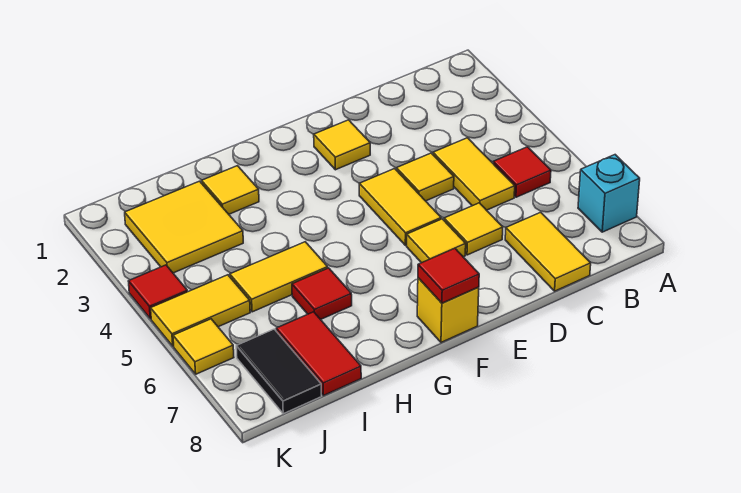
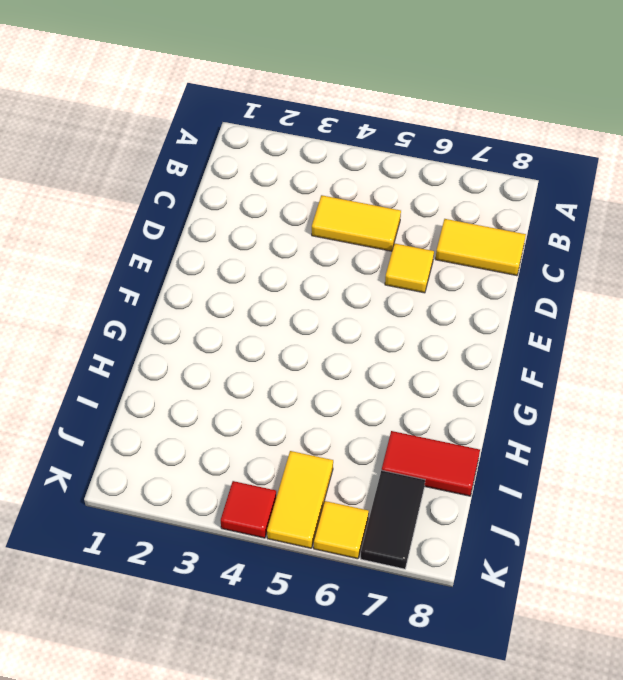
black 1x2 tile [361,470,425,569] -> black 1x2 tile turned to [236,329,321,414]
none -> cyan 1x1 brick [578,155,640,232]
none -> red 1x1 tile [493,147,551,197]
none -> yellow 1x1 tile [396,153,454,201]

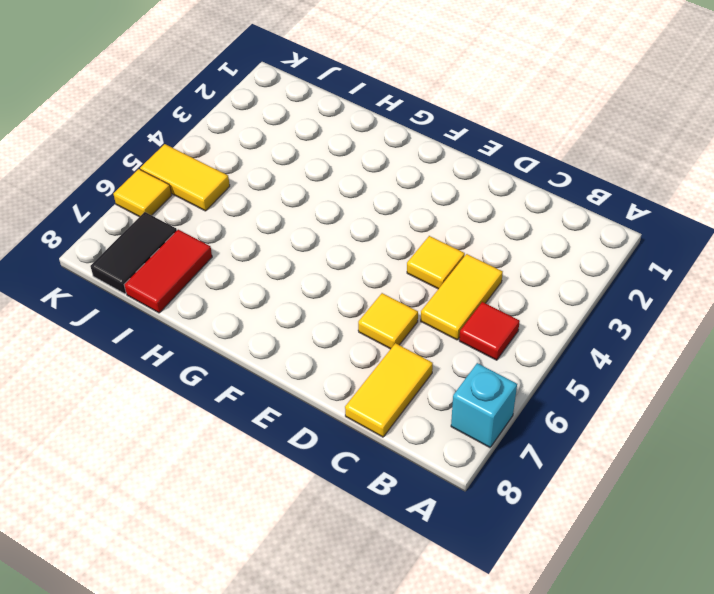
none -> yellow 1x1 tile [314,120,370,170]
none -> yellow 1x2 tile [359,169,441,245]
none -> yellow 1x1 tile [407,219,466,263]

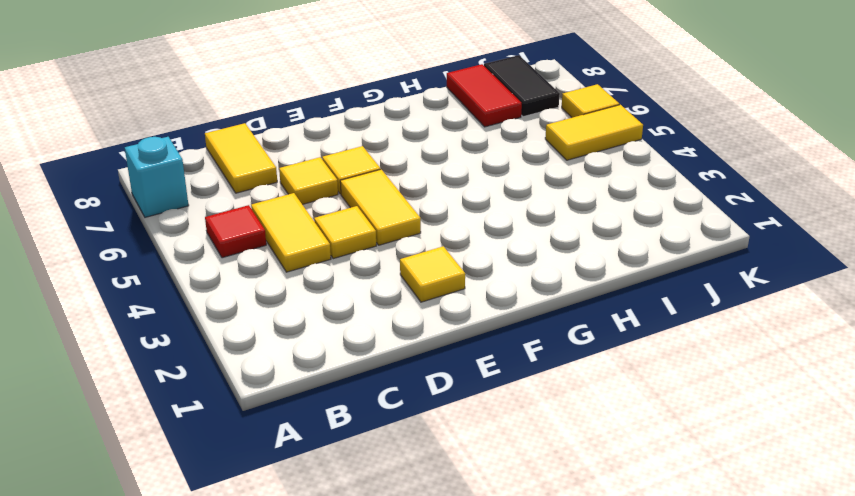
none -> yellow 1x1 brick [417,278,479,342]
none -> yellow 1x1 tile [202,166,259,214]
none -> yellow 1x2 tile [230,242,328,312]

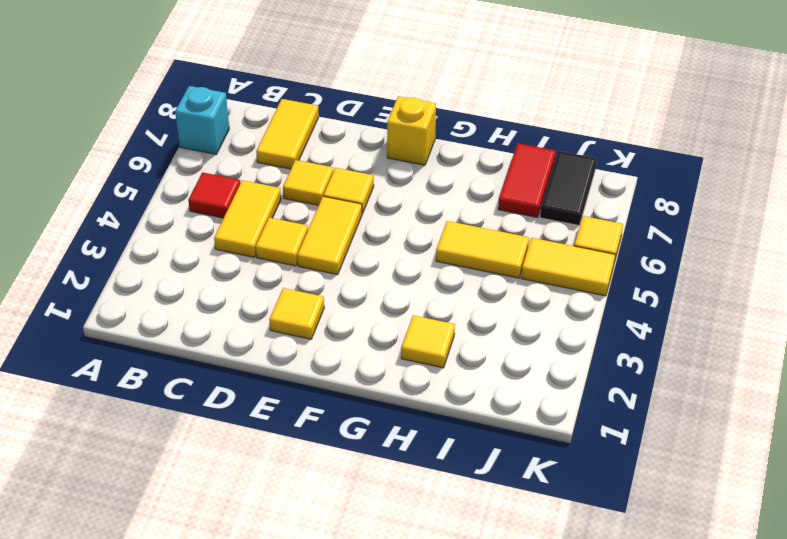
none -> red 1x1 tile [292,268,352,319]
none -> yellow 2x2 tile [125,181,243,273]
none -> red 1x1 tile [128,265,187,319]

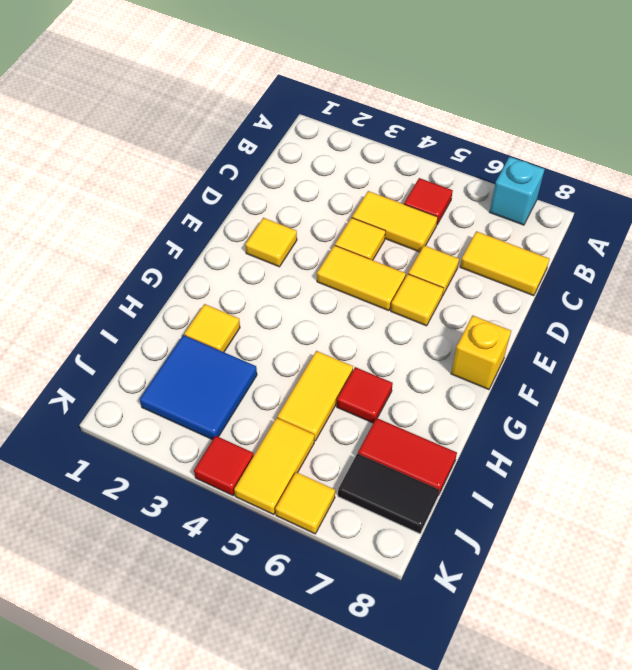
blue 2x2 tile [140,335,257,440] -> yellow 2x2 tile [125,181,243,273]
none -> red 1x1 tile [418,248,479,303]

